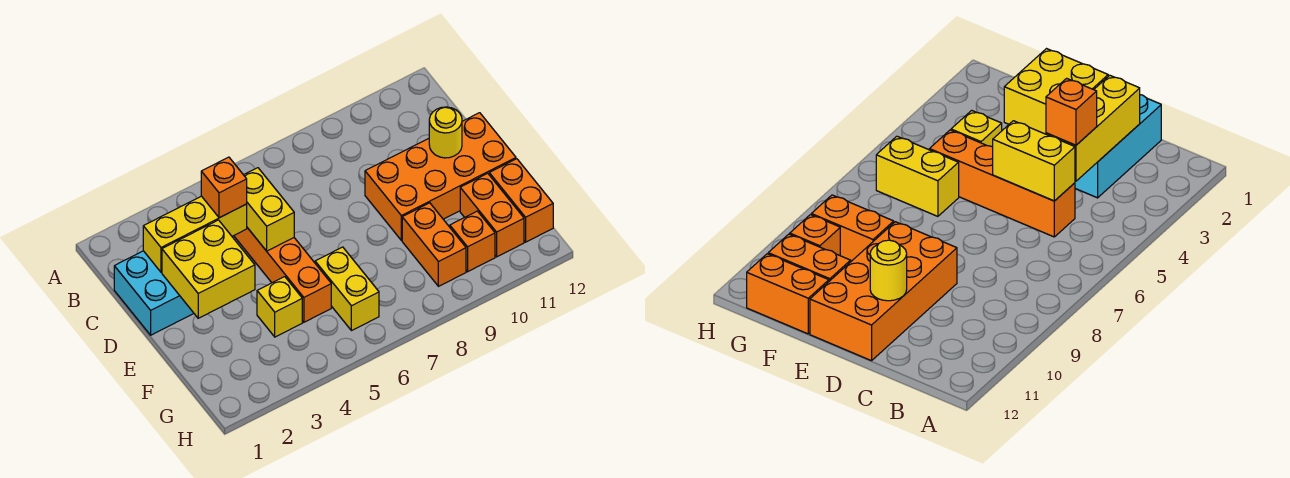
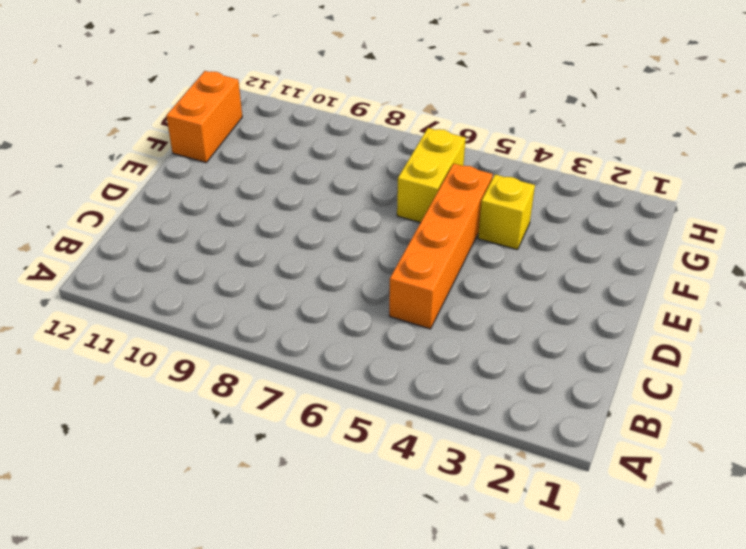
none -> cyan 2x3 brick [114,251,194,335]
none -> orange 2x4 brick [365,113,516,240]
none -> orange 1x2 brick [402,203,466,286]

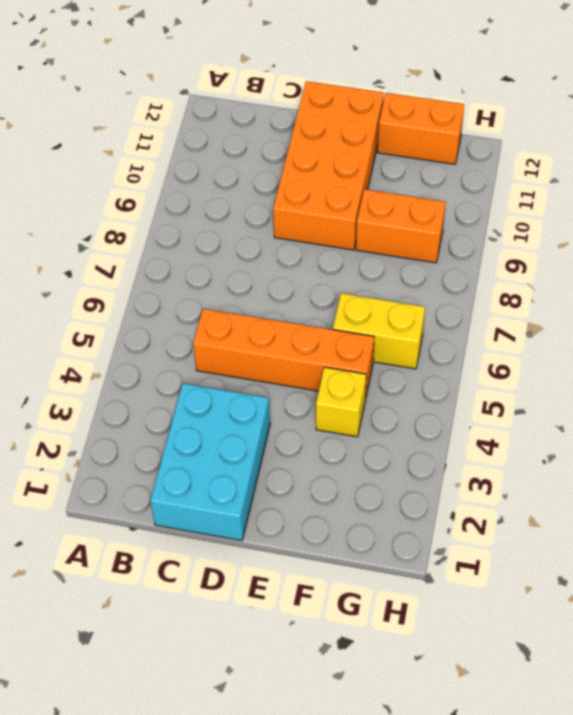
none -> orange 1x2 brick [460,173,524,257]
none -> orange 1x1 brick [450,211,495,272]
none -> yellow 1x3 brick [143,196,247,272]

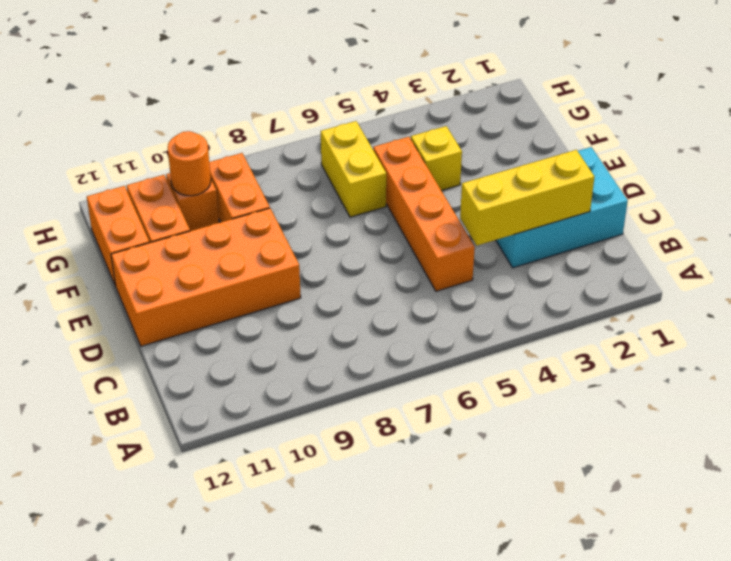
orange 1x1 round brick [168,131,211,196] -> none
none -> yellow 1x2 brick [244,168,294,251]
none -> yellow 2x2 brick [162,220,255,318]
none -> yellow 1x1 round brick [429,107,462,158]

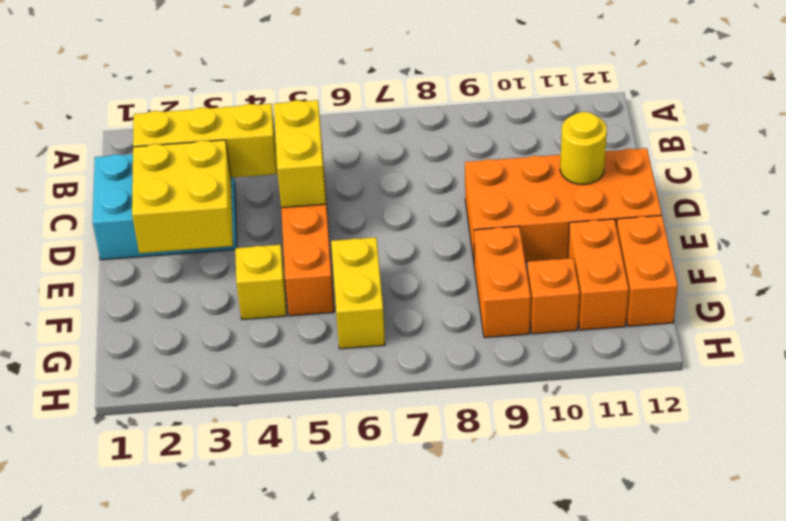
none -> orange 1x1 brick [201,157,247,218]

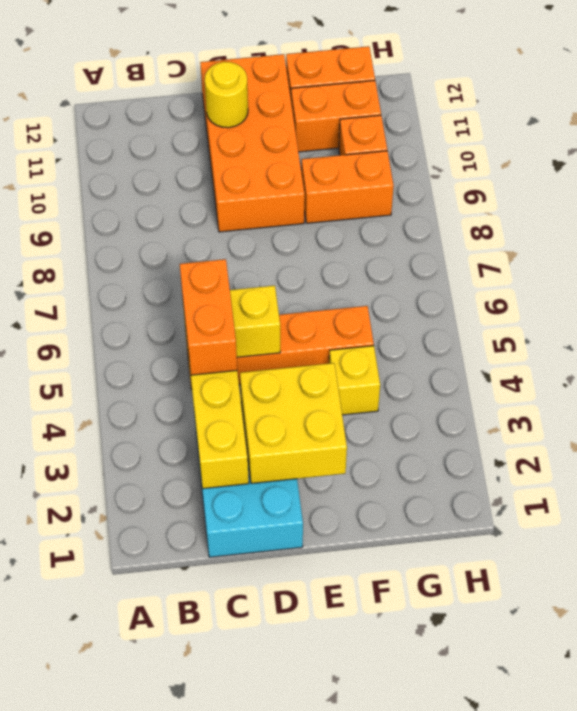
orange 1x2 brick [180,259,237,375] -> orange 1x1 brick [201,157,247,218]
none -> yellow 1x2 brick [315,247,379,331]

